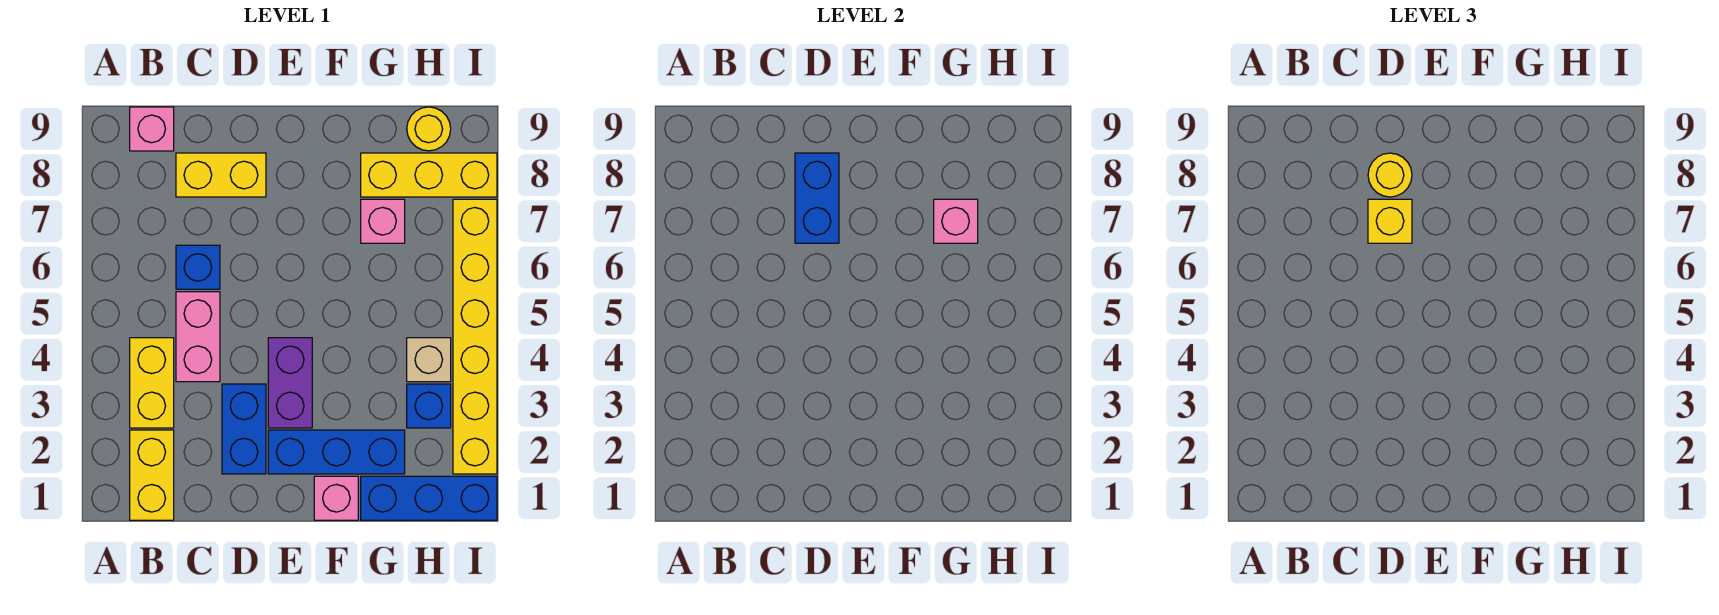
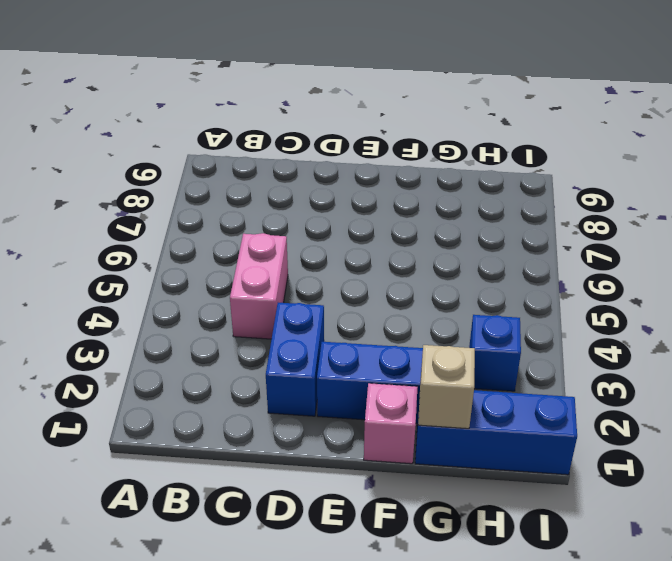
tan 1x1 brick [418,345,475,429] -> tan 1x1 brick moved to [407,338,451,382]
none -> yellow 1x2 brick [130,430,174,520]
none -> yellow 1x2 brick [130,338,174,428]
none -> pink 1x1 brick [130,107,174,151]

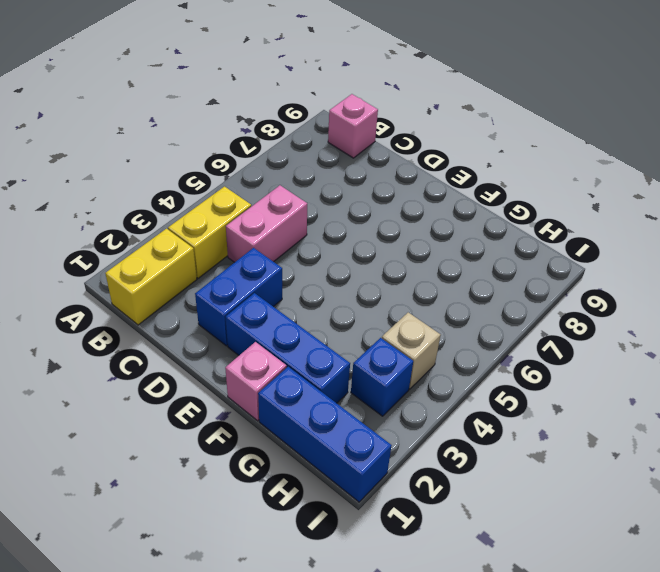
none -> blue 1x1 brick [176,245,220,289]
none -> yellow 1x2 brick [176,153,266,197]
none -> purple 1x2 brick [268,338,312,428]

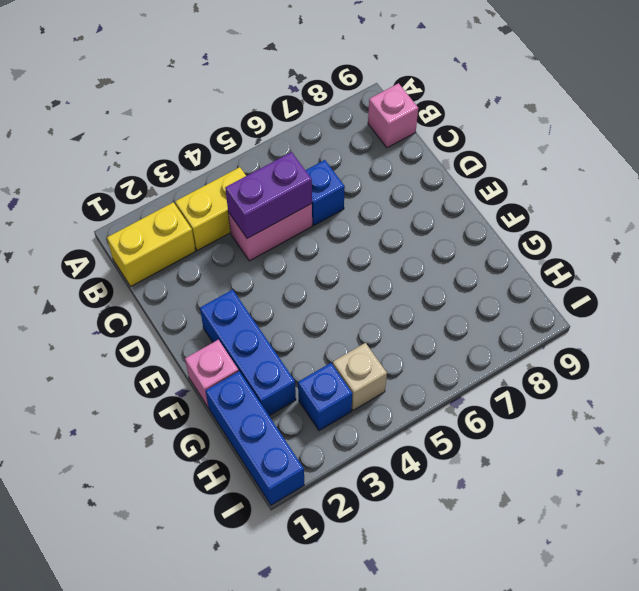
purple 1x2 brick [225,152,312,239] -> purple 1x2 brick moved to [268,338,312,428]
none -> yellow 1x2 brick [176,153,266,197]
none -> blue 1x2 brick [222,384,266,474]
none -> pink 1x1 brick [361,199,405,243]

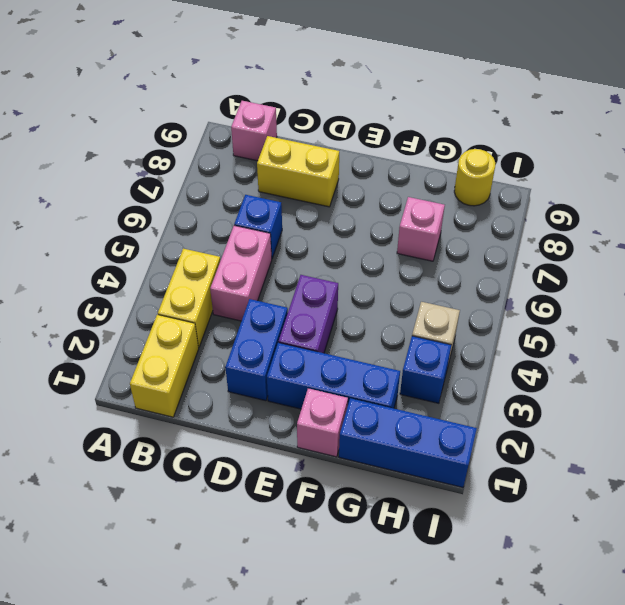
none -> yellow 1x3 brick [361,153,497,197]
none -> yellow 1x6 brick [453,199,497,474]
none -> blue 1x2 brick [795,153,839,243]

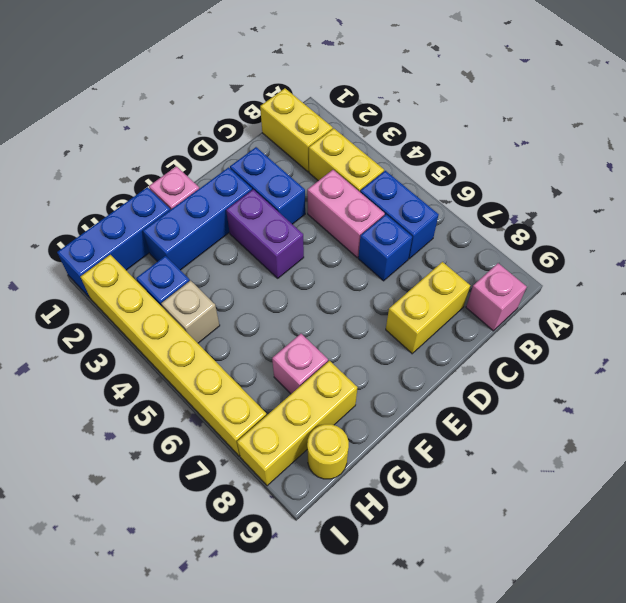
blue 1x2 brick [360,171,439,259] -> blue 1x2 brick moved to [795,153,839,243]
none -> pink 1x1 brick [934,199,978,243]
none -> yellow 1x1 brick [1368,199,1412,243]
none -> yellow 1x1 round brick [1368,153,1412,197]

